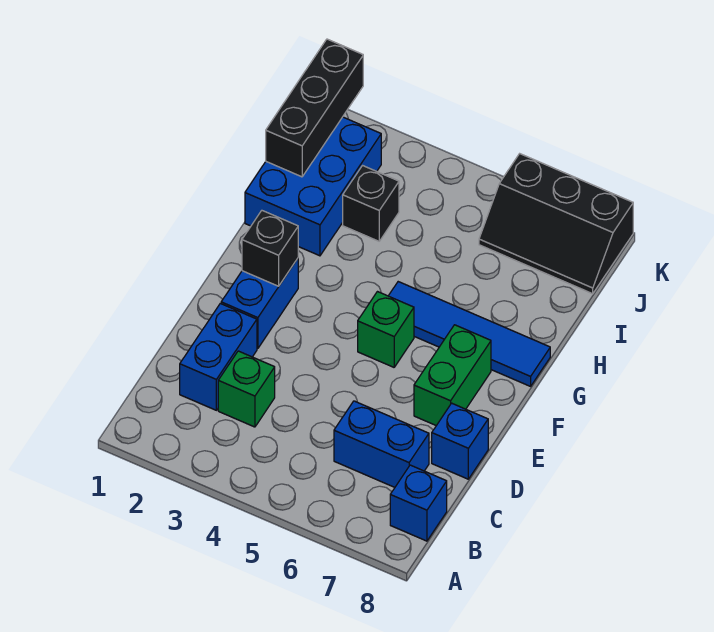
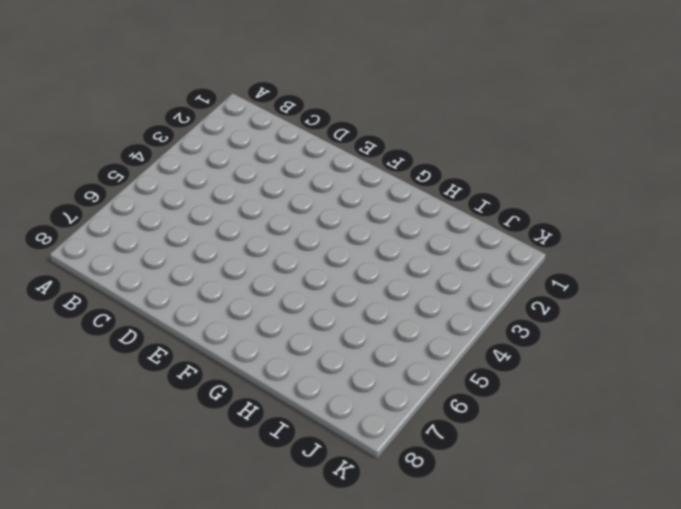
none -> blue 1x1 brick [390,465,447,541]
none -> blue 1x2 brick [180,303,257,410]
none -> green 1x1 brick [218,351,275,427]

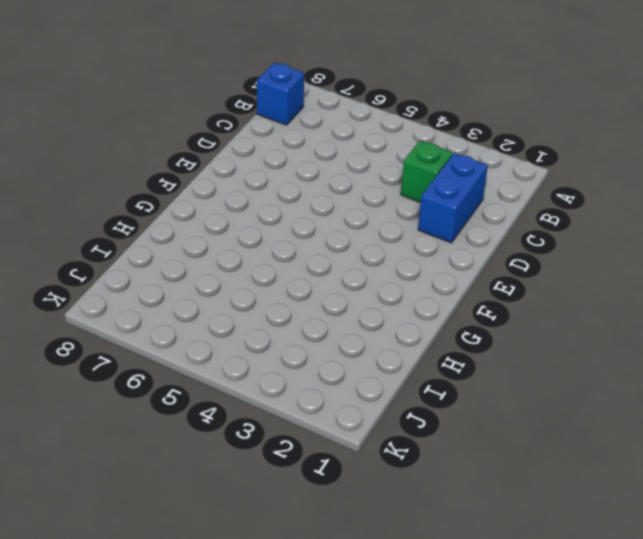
none -> blue 1x2 brick [334,401,429,487]
none -> blue 1x1 brick [432,403,488,479]
none -> blue 1x2 brick [221,258,298,349]

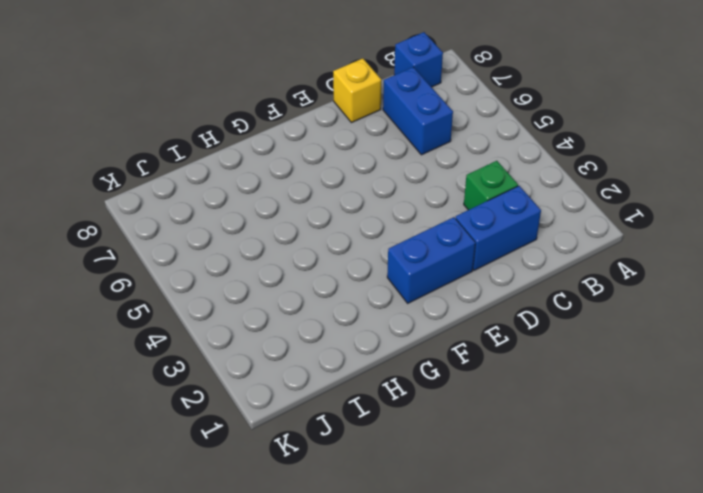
yellow 1x1 brick [333,58,381,123] -> blue 1x1 brick [432,403,488,479]
none -> green 1x2 brick [414,325,491,426]
none -> green 1x1 brick [358,292,414,367]
none -> blue 1x4 tile [389,282,550,386]

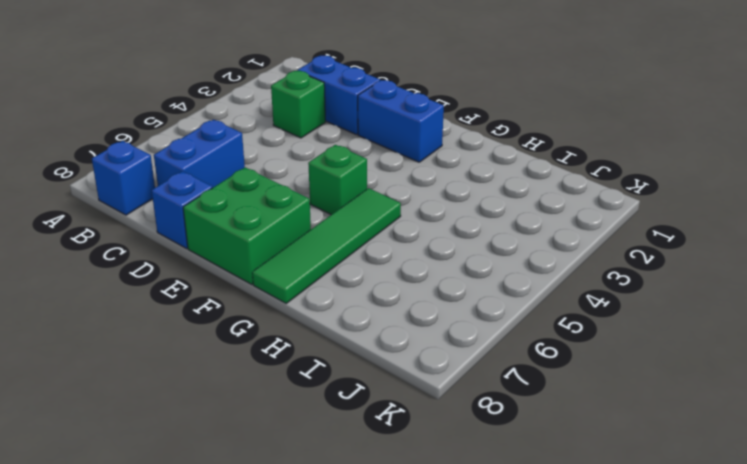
green 2x2 brick [183,167,311,284] -> green 1x2 brick [414,325,491,426]
green 1x4 tile [252,188,401,303] -> blue 1x4 tile [389,282,550,386]
none -> blue 2x3 brick [245,117,381,256]
none -> black 1x1 brick [343,166,399,241]
none -> black 2x3 slope [479,154,633,294]

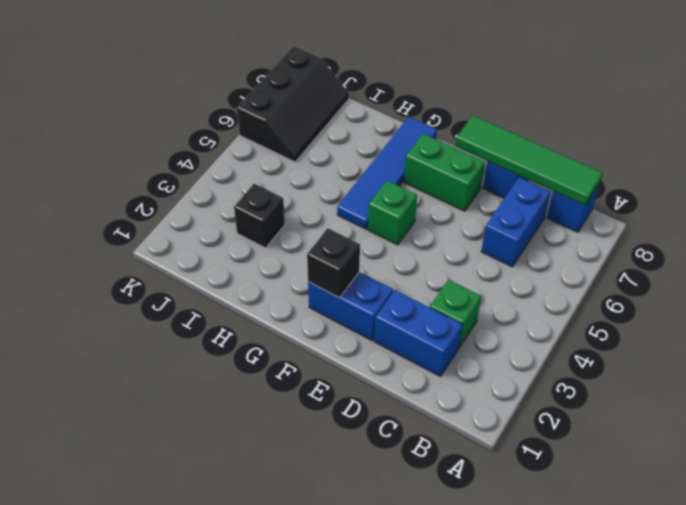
green 1x4 tile [456,116,603,205] -> none
none -> blue 2x3 brick [245,117,381,256]
none -> black 1x3 brick [266,39,363,177]

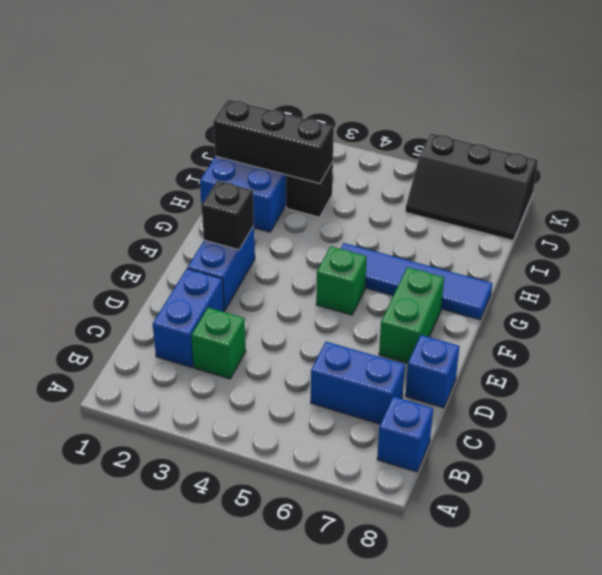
black 1x3 brick [213,100,334,183] -> black 1x3 brick turned to [266,39,363,177]

